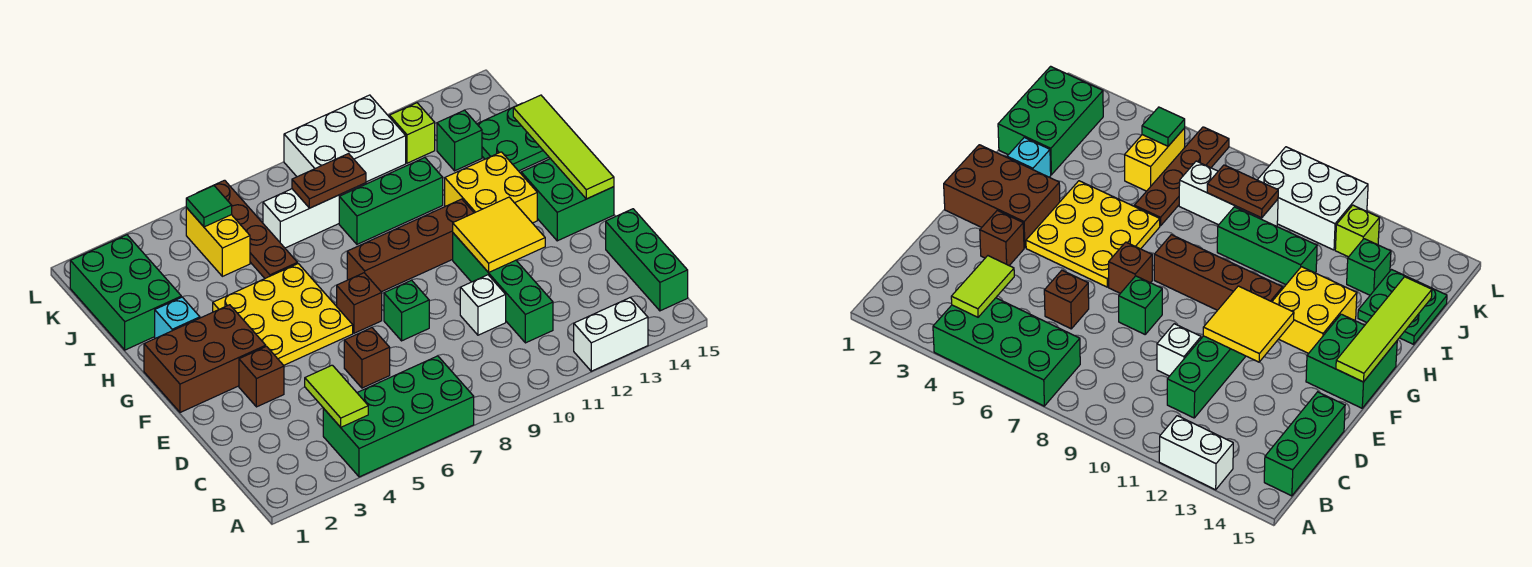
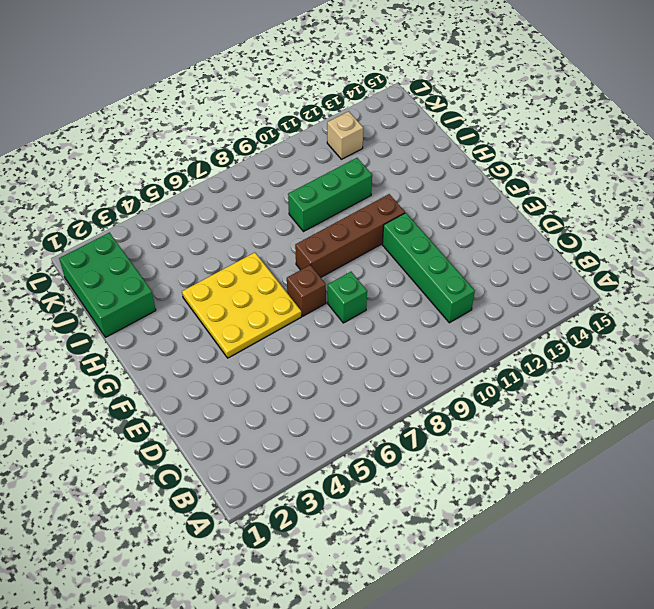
tan 1x1 brick [327,111,363,159] -> lime 1x1 brick [390,103,435,163]
none -> green 2x4 brick [323,356,474,477]
none -> white 1x2 brick [574,298,648,371]
none -> green 1x3 brick [606,209,688,311]

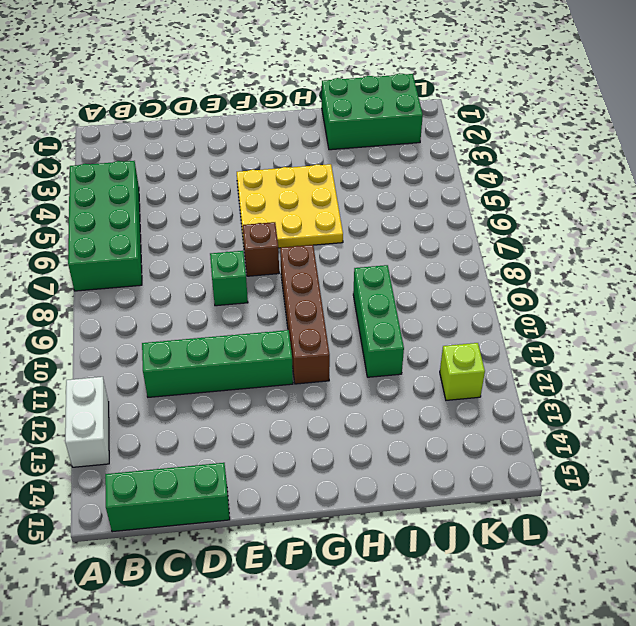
none -> brown 1x1 brick [344,328,390,388]
none -> white 1x1 brick [460,275,506,335]
none -> brown 1x1 brick [239,346,284,407]

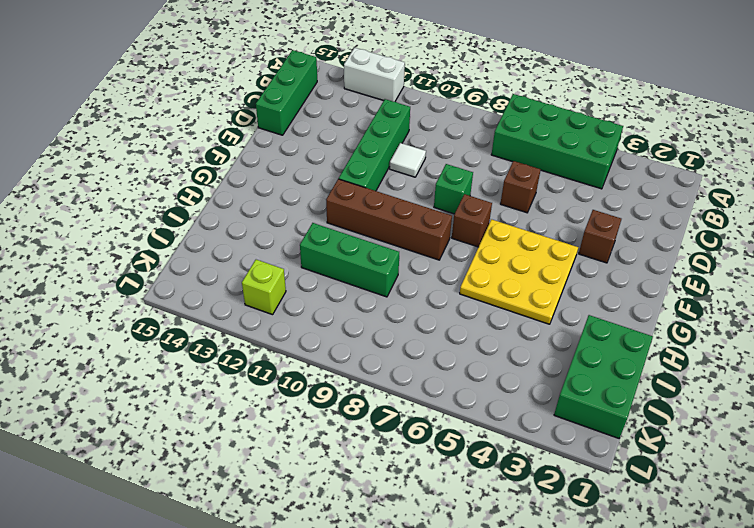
white 1x1 tile [390,143,426,177] -> white 1x1 brick [460,275,506,335]
none -> brown 2x3 brick [144,305,266,412]
none -> green 2x2 brick [521,159,614,241]
none -> yellow 2x2 brick [445,152,537,223]

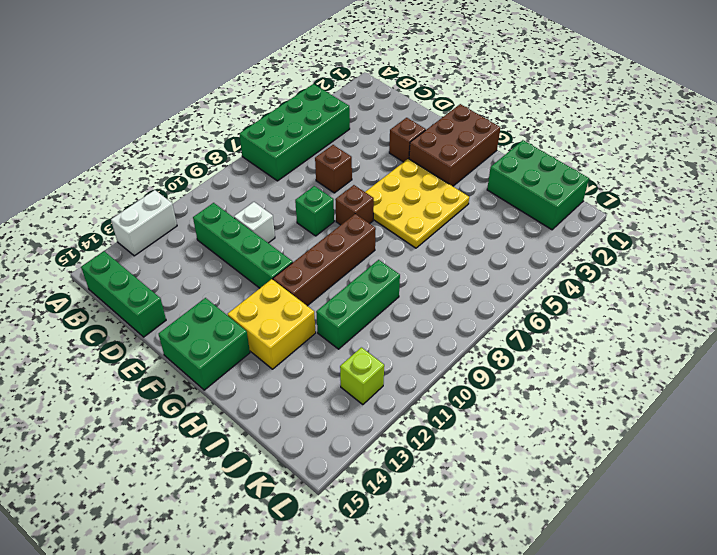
none -> cyan 1x1 brick [155,297,200,338]
none -> brown 1x4 plate [198,180,297,278]
none -> green 2x2 plate [477,103,549,171]

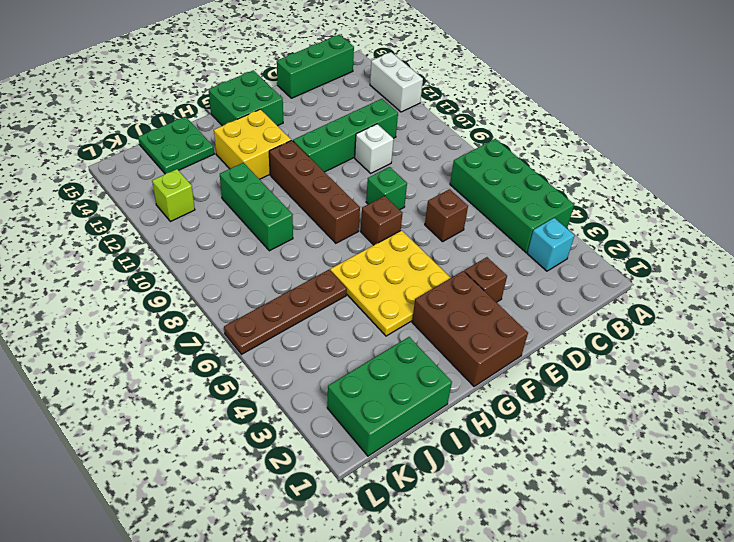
cyan 1x1 brick [527,218,575,271] -> cyan 1x1 brick moved to [155,297,200,338]
none -> yellow 1x2 brick [186,208,250,276]
none -> white 1x3 brick [263,183,366,248]
none -> green 1x1 brick [437,110,482,171]

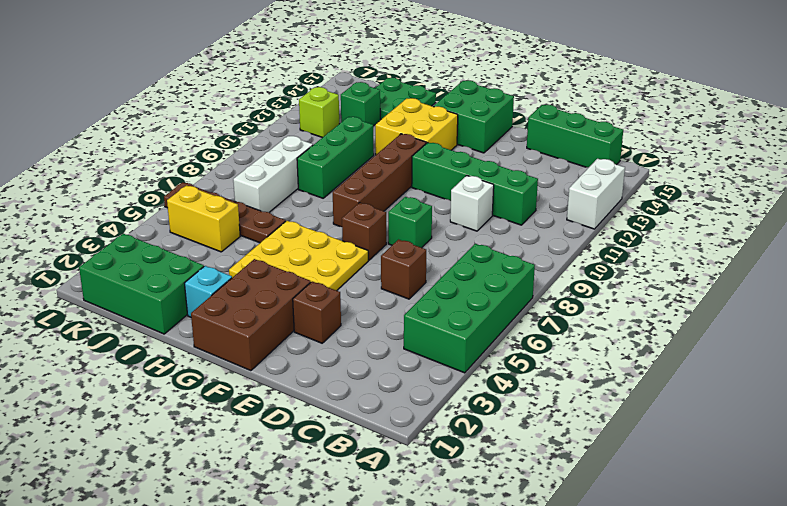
none -> white 2x3 brick [284,95,406,182]
none -> lime 1x2 tile [305,365,368,427]
none -> yellow 2x2 tile [453,197,545,273]

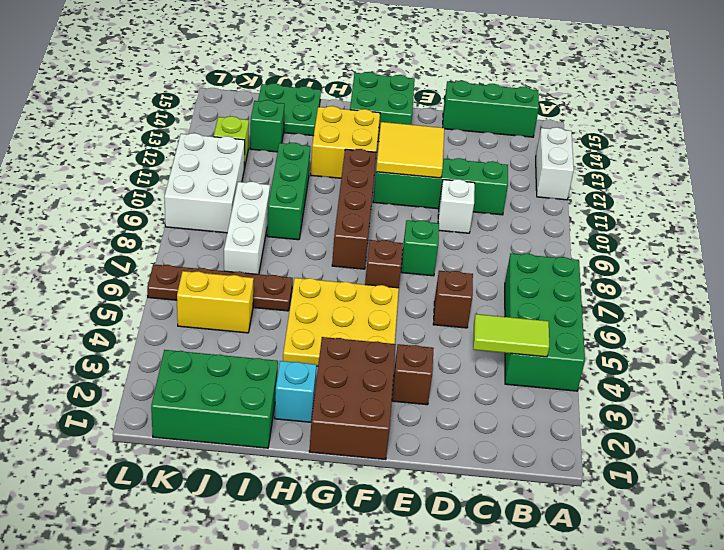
none -> lime 1x4 tile [513,95,614,199]
none -> brown 1x2 plate [292,154,366,208]
none -> green 1x1 tile [186,186,232,227]

